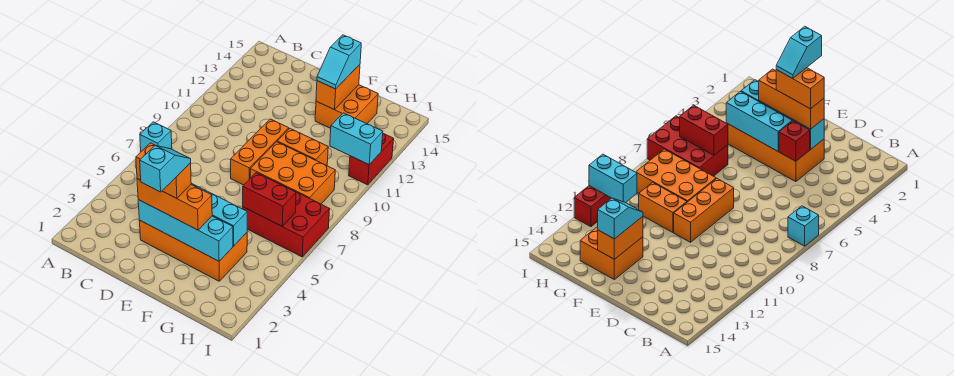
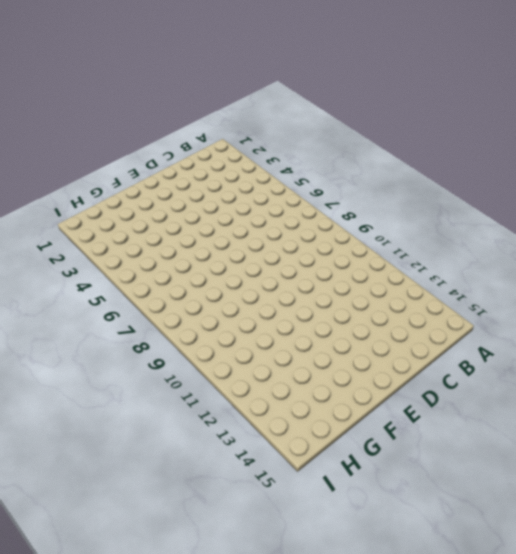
none -> cyan 1x1 brick [140,122,172,151]
none -> orange 2x4 brick [139,220,247,281]
none -> orange 1x3 brick [231,119,289,185]

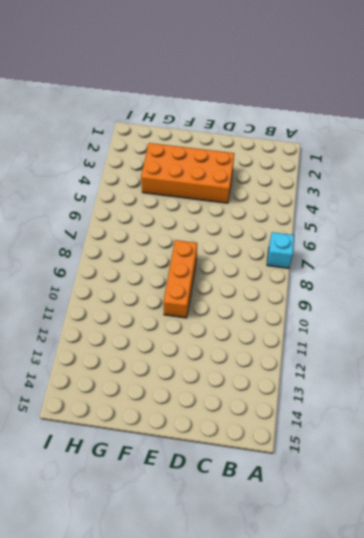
none -> orange 2x3 brick [250,142,335,204]
none -> orange 1x2 brick [277,128,328,166]
none -> orange 2x2 brick [315,85,378,128]

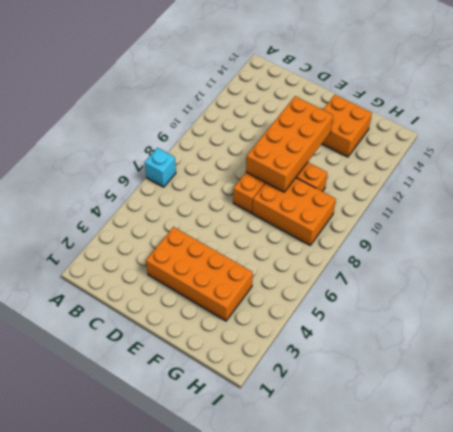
orange 2x4 brick [246,96,333,192] -> none
none -> red 2x3 brick [243,192,330,257]
none -> red 1x2 brick [349,134,394,185]
none -> cyan 1x4 brick [138,200,233,261]

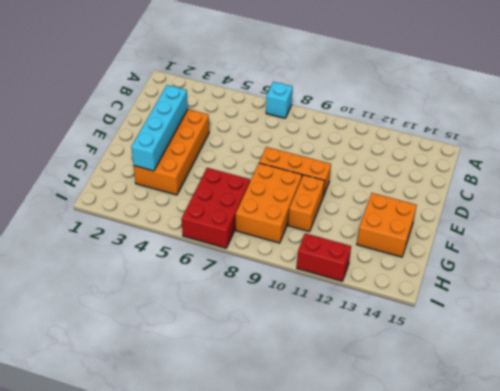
none -> red 1x1 brick [779,121,810,161]
none -> cyan 1x3 brick [191,183,247,246]
none -> orange 1x2 brick [316,65,360,109]

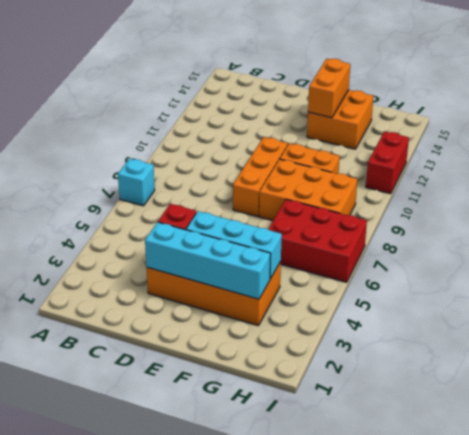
none -> red 1x2 brick [243,173,296,227]
none -> cyan 1x2 brick [330,113,383,165]
none -> orange 1x3 brick [137,179,212,230]

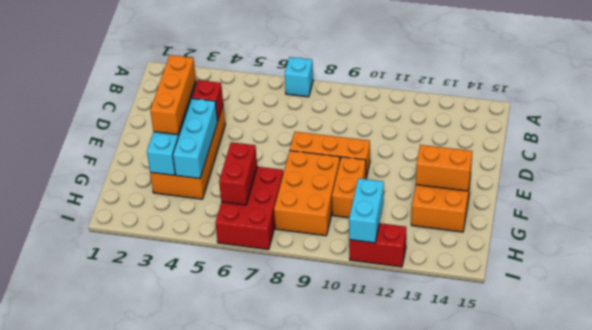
none -> cyan 1x2 slope [317,35,361,89]
none -> orange 1x2 brick [136,143,191,199]
none -> cyan 1x2 slope [140,146,191,192]

